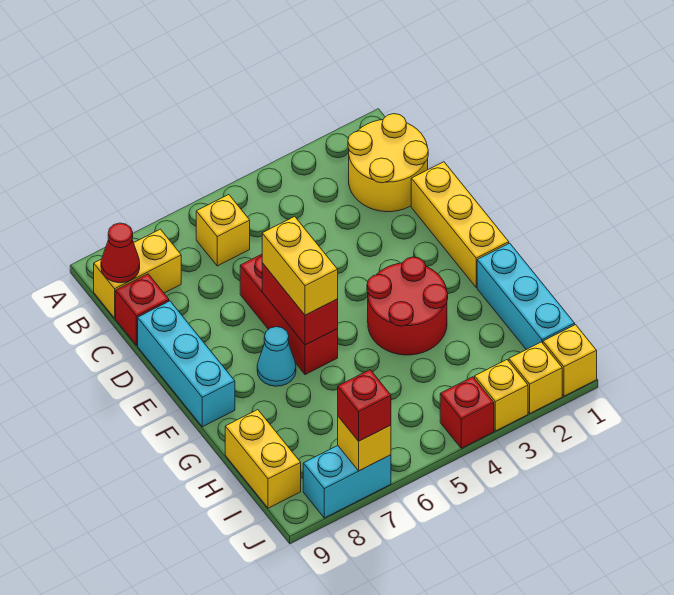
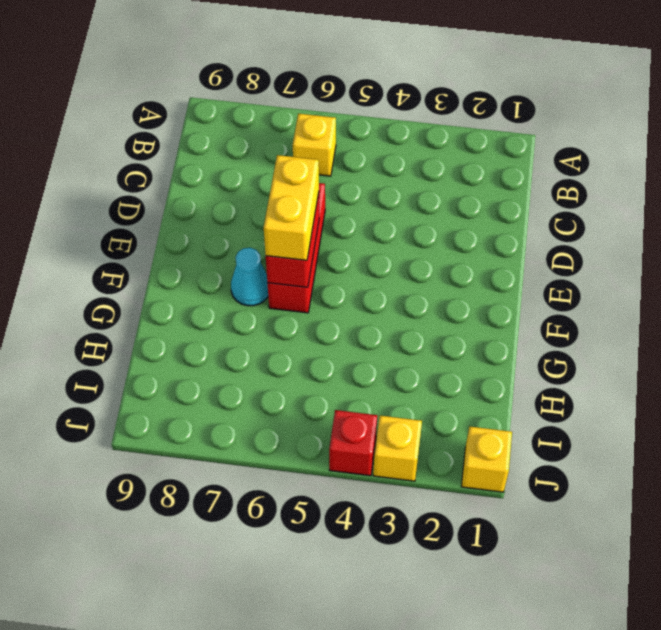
none -> yellow 2x2 round brick [348,114,428,212]
none -> yellow 1x2 brick [94,229,181,318]
none -> red 1x1 brick [116,274,169,345]

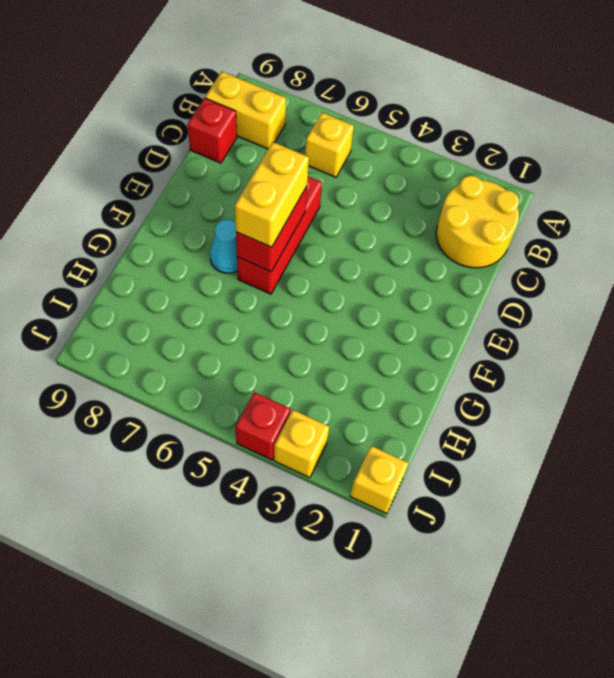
none -> yellow 1x3 brick [411,162,509,287]
none -> cyan 1x3 brick [138,301,235,427]
none -> red 2x2 round brick [367,257,448,355]

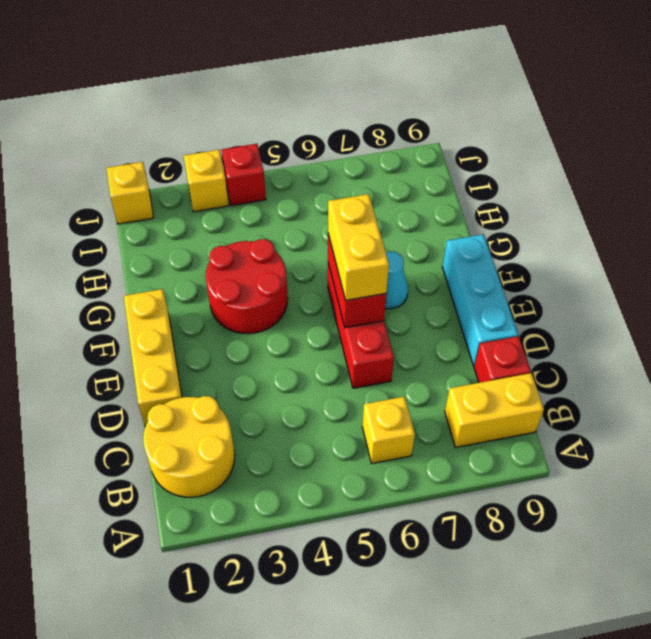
none -> cyan 1x3 brick [477,243,575,350]
none -> yellow 1x2 brick [225,410,301,508]
none -> yellow 1x1 brick [509,342,562,413]

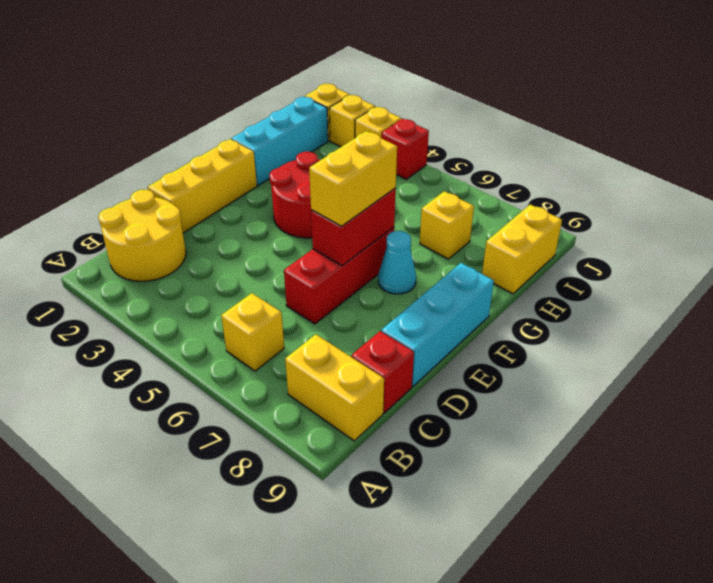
yellow 1x1 brick [420,191,474,259] -> yellow 1x1 brick moved to [338,417,391,471]
none -> cyan 1x2 brick [303,446,391,518]
none -> red 1x1 cone [101,223,140,283]
none -> red 1x1 brick [338,370,391,441]

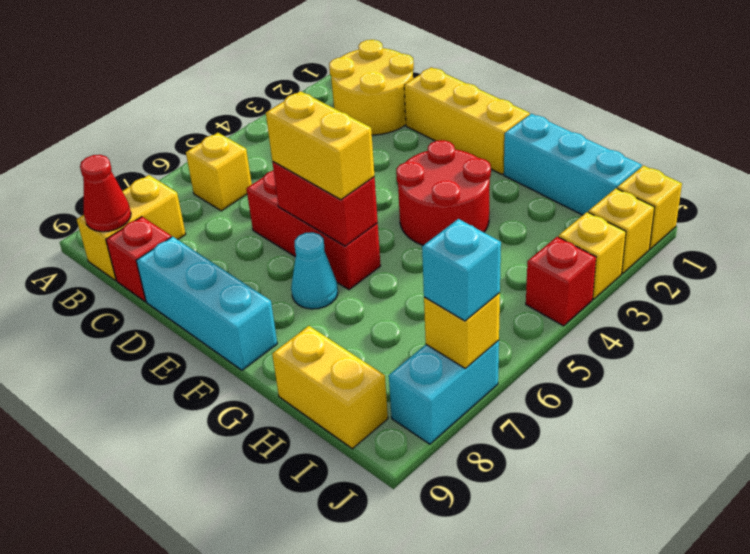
cyan 1x1 brick [422,219,501,321] -> red 1x1 brick [338,370,391,441]

